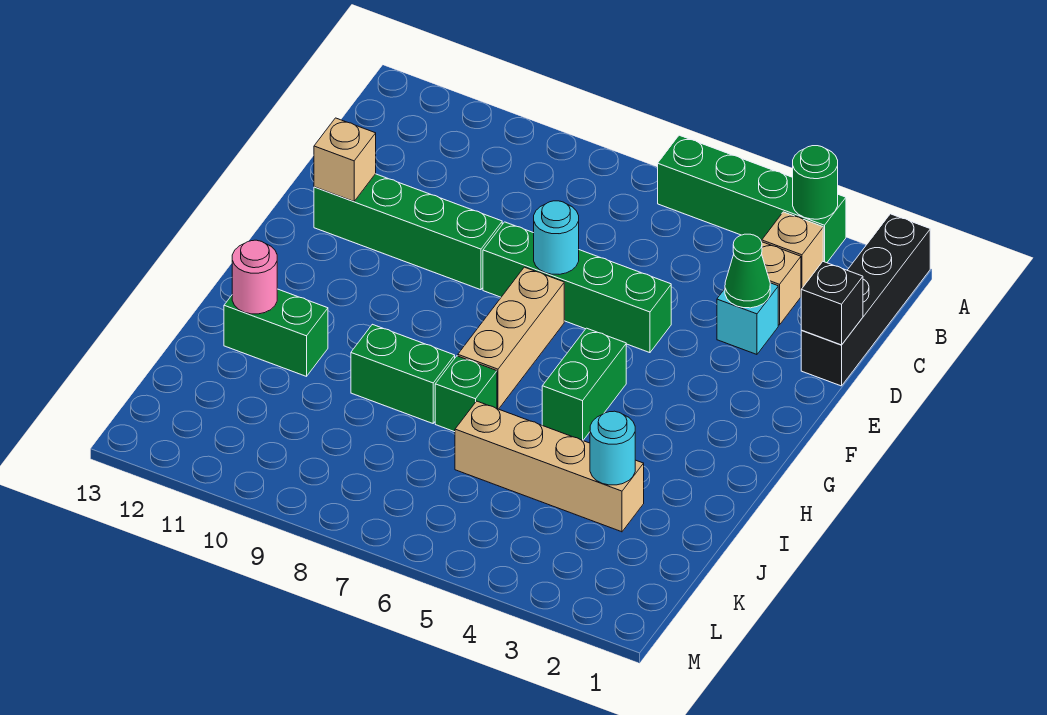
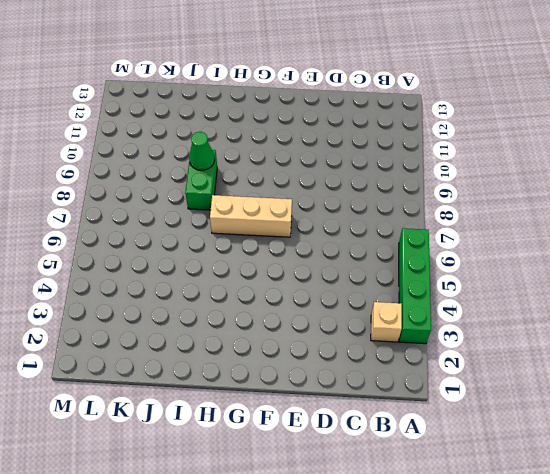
green 1x1 cone [189,132,215,170] -> green 1x1 cone moved to [725,234,770,308]
none -> black 1x4 brick [801,214,930,386]
none -> tan 1x1 brick [762,242,801,325]
none -> cyan 1x1 brick [717,283,778,354]

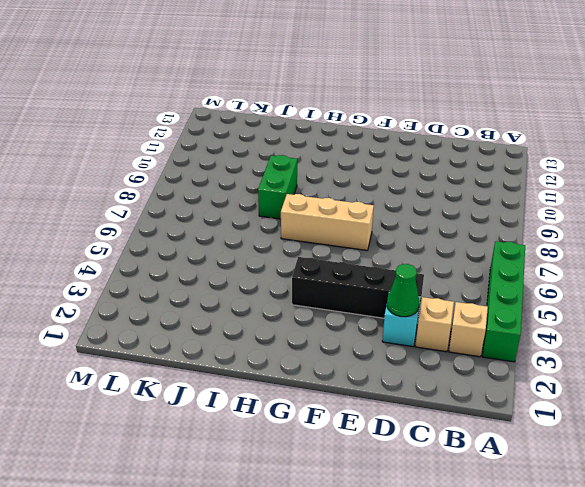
black 1x4 brick [292,257,424,318] -> black 1x4 brick moved to [801,214,930,386]
none -> green 1x4 brick [483,222,671,353]
none -> green 1x4 brick [314,174,502,290]
none -> green 1x2 brick [542,328,626,440]

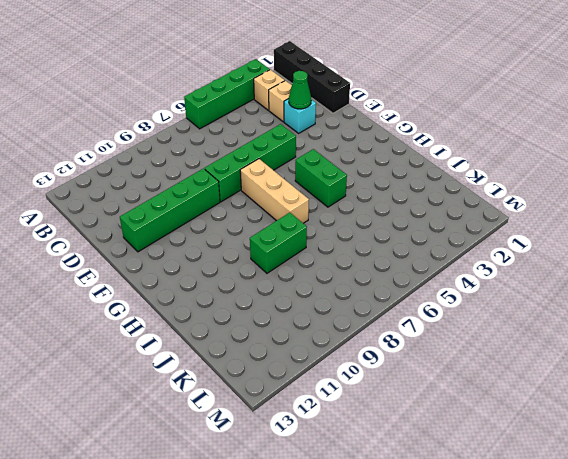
none -> green 1x1 brick [435,356,497,432]
none -> green 1x2 brick [224,289,328,376]
none -> tan 1x4 brick [455,401,644,532]

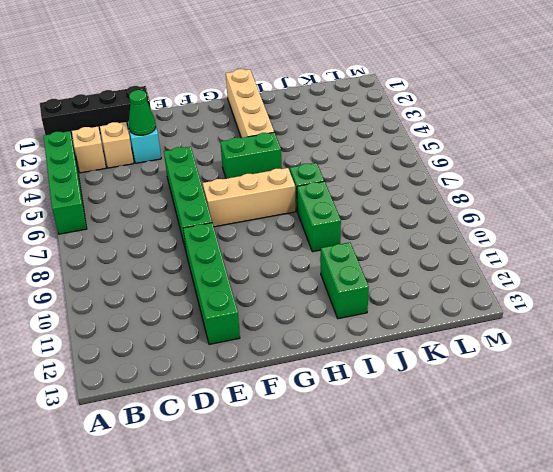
tan 1x4 brick [226,69,274,138] -> tan 1x4 brick moved to [455,401,644,532]
none -> green 1x1 round brick [793,146,838,219]
none -> black 1x1 brick [801,262,863,345]
none -> cyan 1x1 round brick [534,201,579,274]

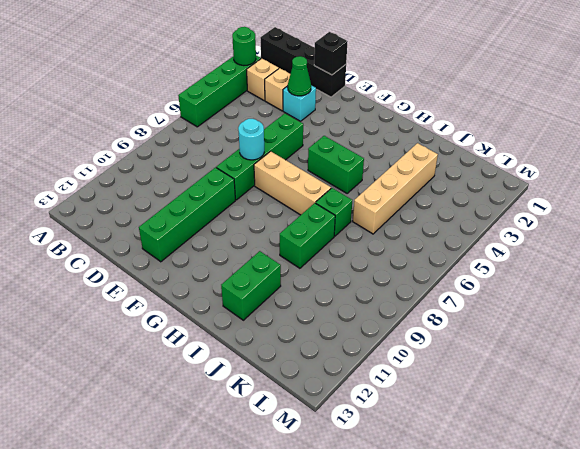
none -> tan 1x1 brick [314,118,376,201]
none -> pink 1x1 round brick [232,240,277,314]
none -> cyan 1x1 round brick [590,411,635,485]

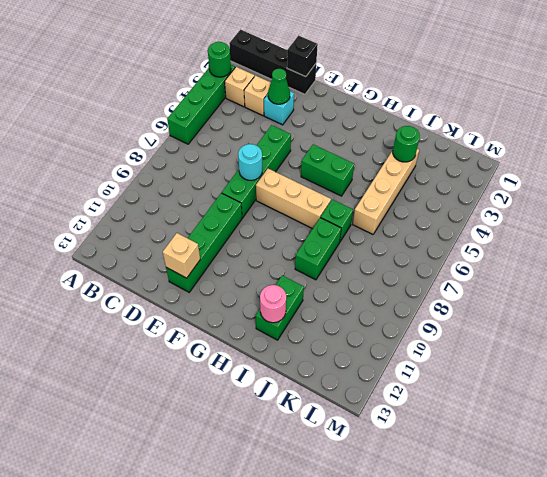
green 1x1 round brick [393,126,420,162] -> cyan 1x1 round brick [590,411,635,485]

